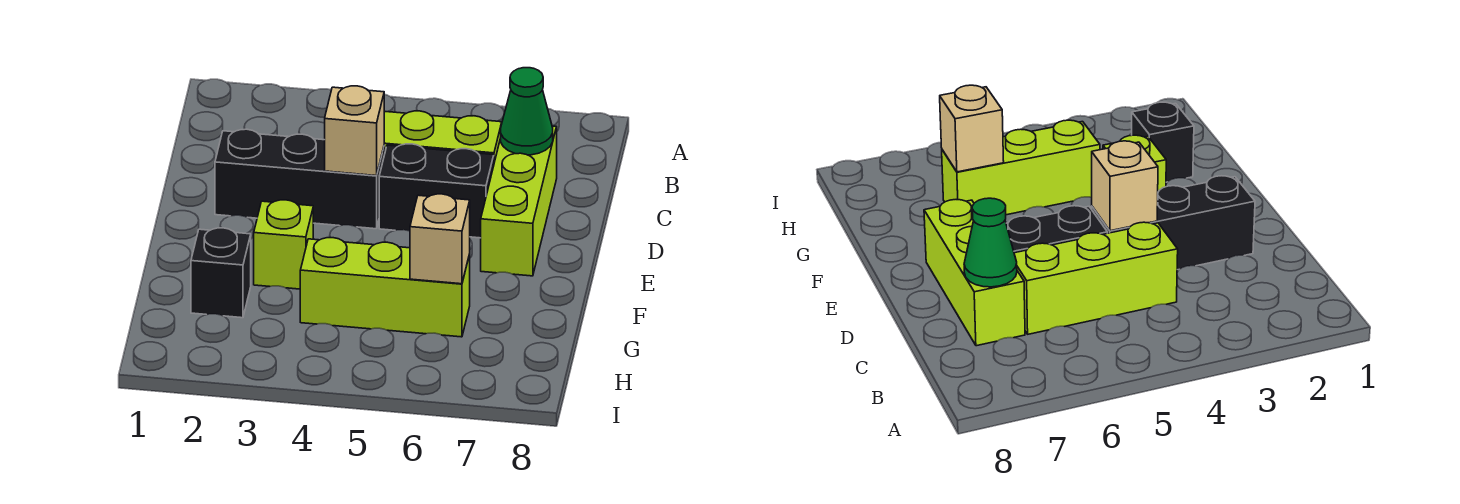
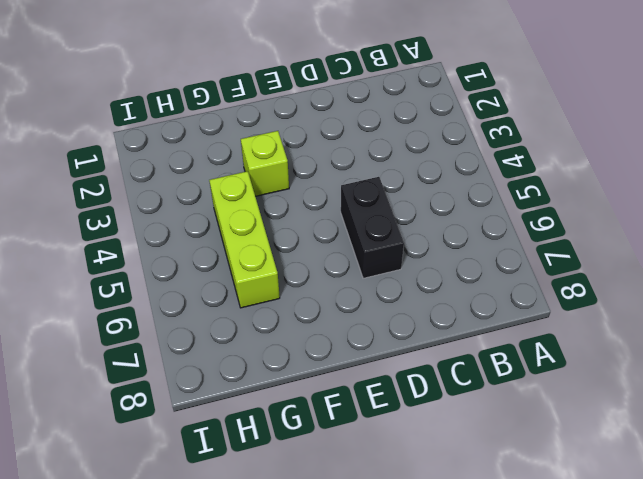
none -> lime 1x3 brick [384,111,502,162]
none -> lime 1x3 brick [481,126,557,276]

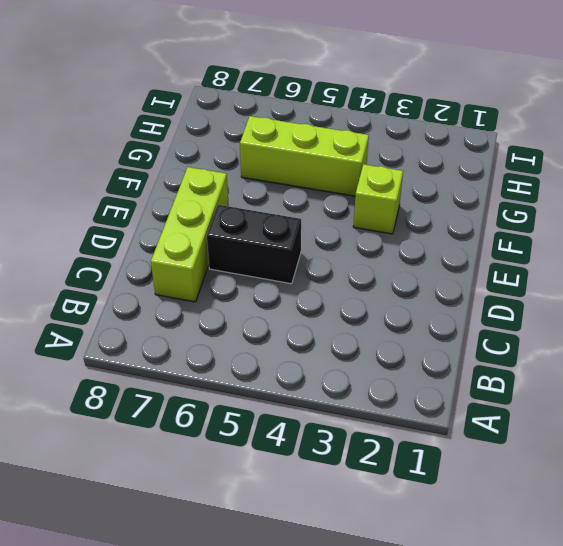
none -> lime 1x3 brick [384,111,502,162]
none -> black 1x3 brick [215,129,384,229]

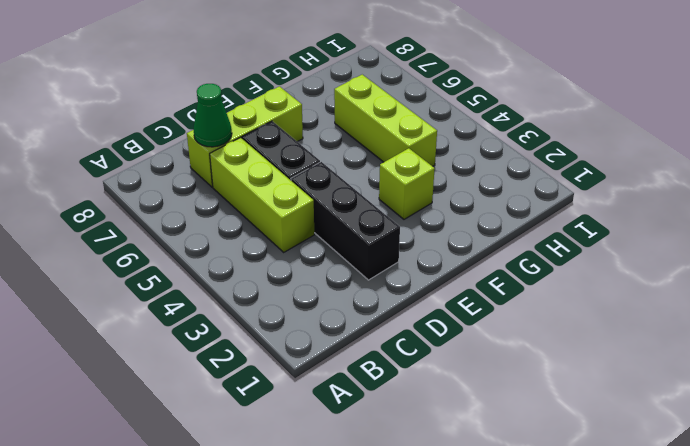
none -> black 1x1 brick [191,228,251,318]
none -> tan 1x1 brick [325,86,384,176]

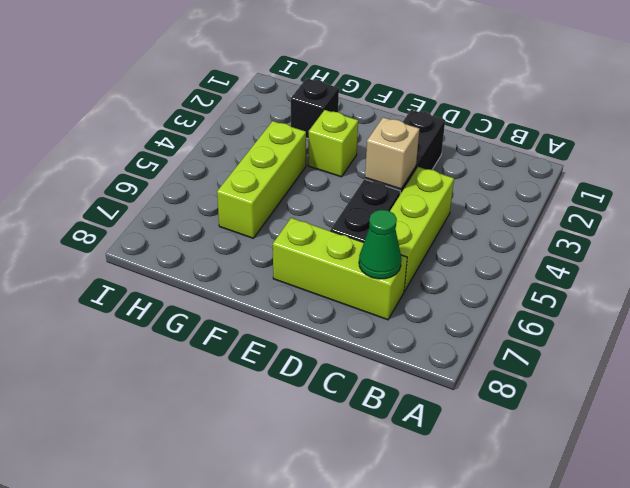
none -> tan 1x1 brick [410,194,470,284]

